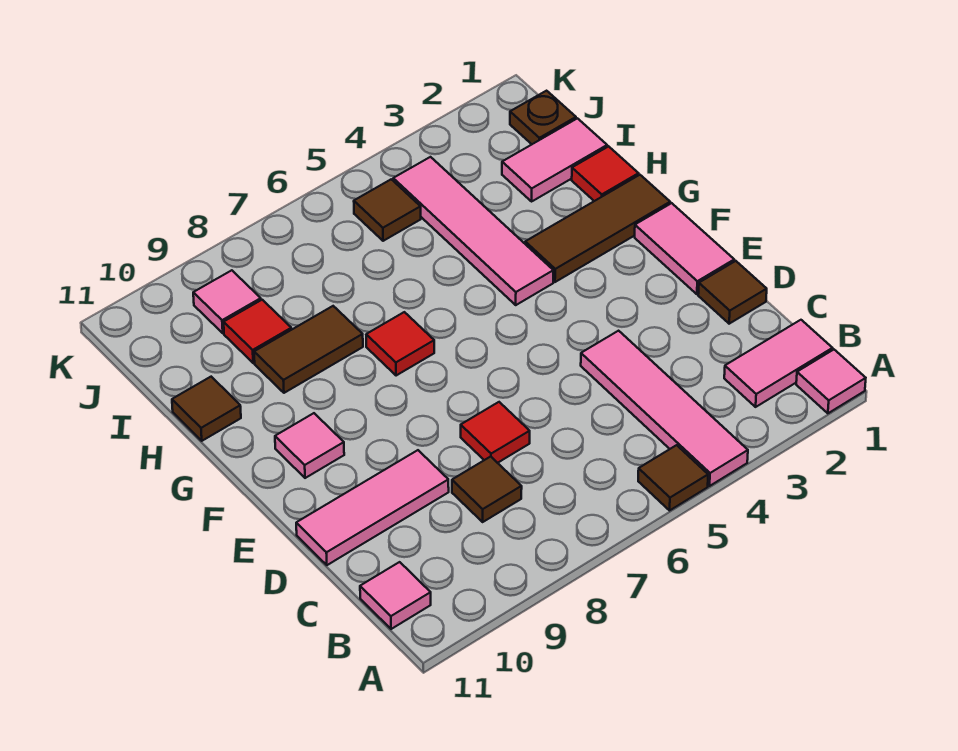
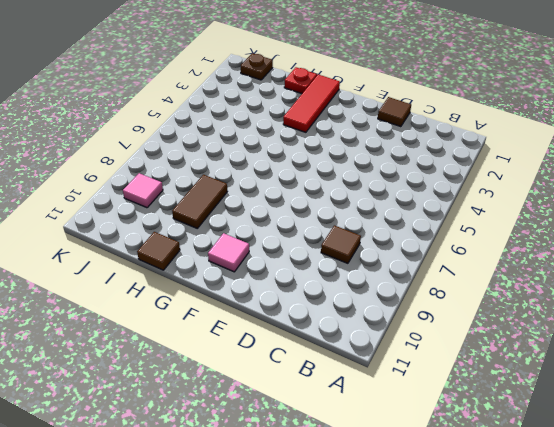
red 1x3 tile [283,75,340,132] -> brown 1x3 tile [525,175,670,282]
red 1x1 plate [284,67,317,94] -> red 1x1 tile [572,146,639,201]
none -> pink 1x1 tile [796,350,866,413]
none -> pink 1x4 tile [581,331,748,486]
none -> brown 1x1 tile [638,445,708,510]

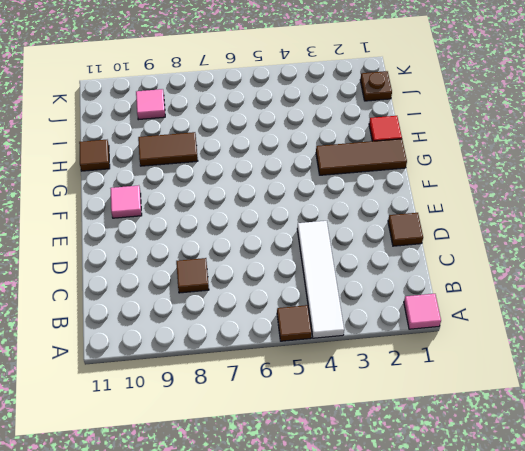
white 1x4 tile [297,221,344,338] -> pink 1x4 tile [581,331,748,486]
none -> pink 1x2 tile [724,320,832,407]
none -> pink 1x1 tile [360,562,431,629]
none -> red 1x1 tile [461,402,530,463]

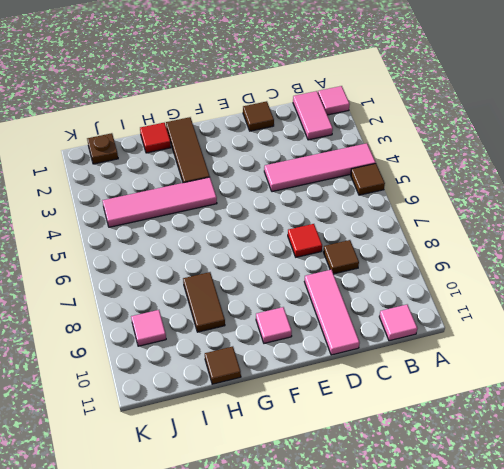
none -> pink 1x2 tile [635,203,734,294]
none -> red 1x1 tile [366,312,434,376]
none -> pink 1x2 tile [502,118,607,201]

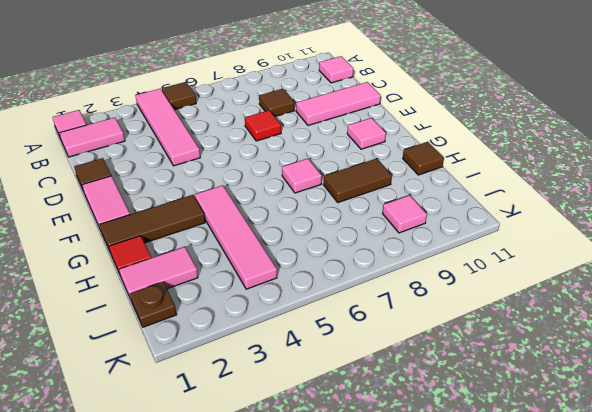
pink 1x1 tile [282,159,322,193] -> red 1x1 tile [366,312,434,376]
none -> red 1x1 tile [224,300,291,363]
none -> brown 1x1 tile [354,179,421,241]

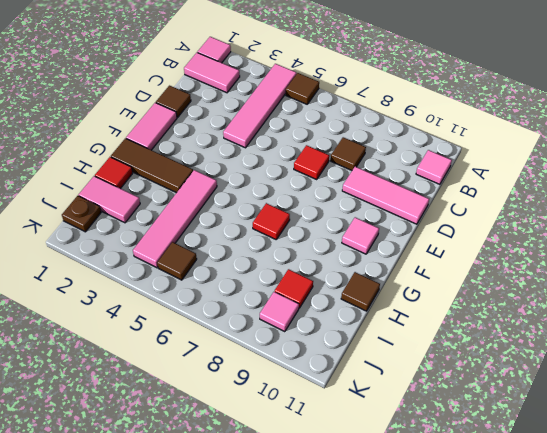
none -> brown 1x2 tile [254,306,363,393]

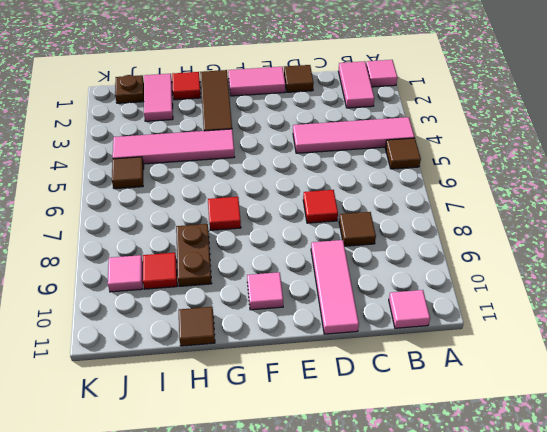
brown 1x2 plate [176,224,212,286] -> brown 1x2 tile [254,306,363,393]

